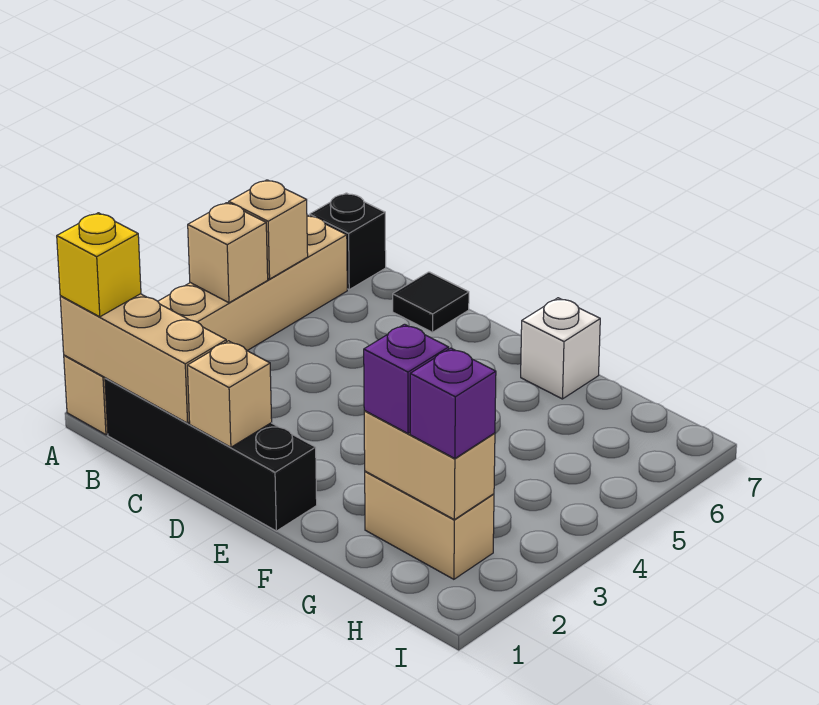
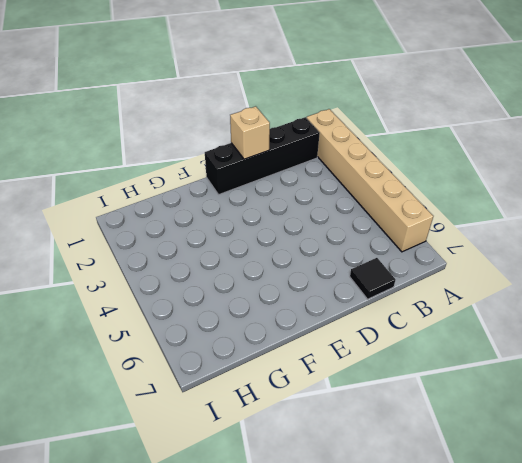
none -> black 1x1 brick [310,193,386,289]
none -> white 1x1 brick [521,298,600,399]
none -> tan 1x2 brick [365,471,494,579]

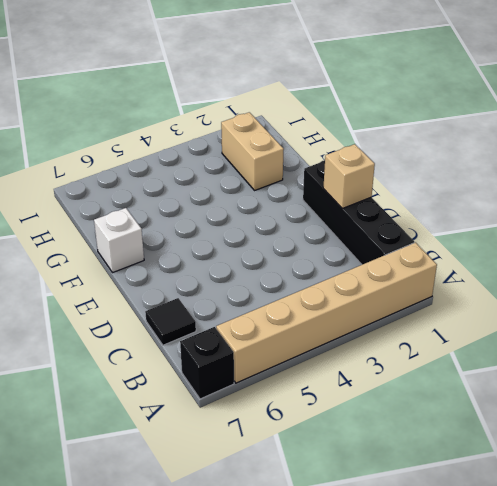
none -> tan 1x3 brick [60,294,226,423]
none -> tan 1x1 brick [188,203,268,303]
none -> tan 1x1 brick [229,180,308,279]

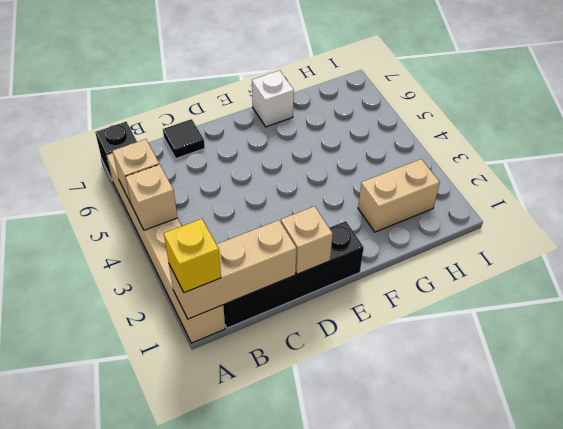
none -> tan 1x2 brick [364,411,495,520]
none -> purple 1x1 brick [364,324,449,433]
none -> purple 1x1 brick [410,348,496,458]

